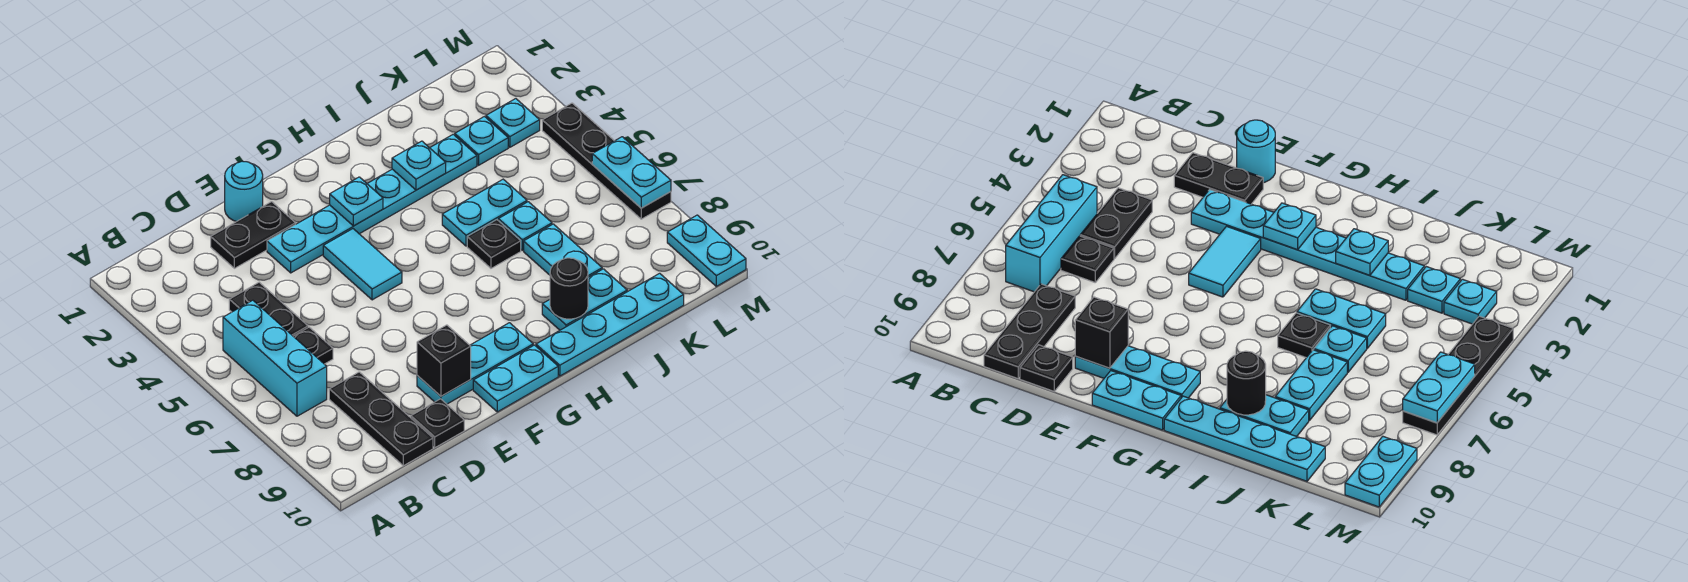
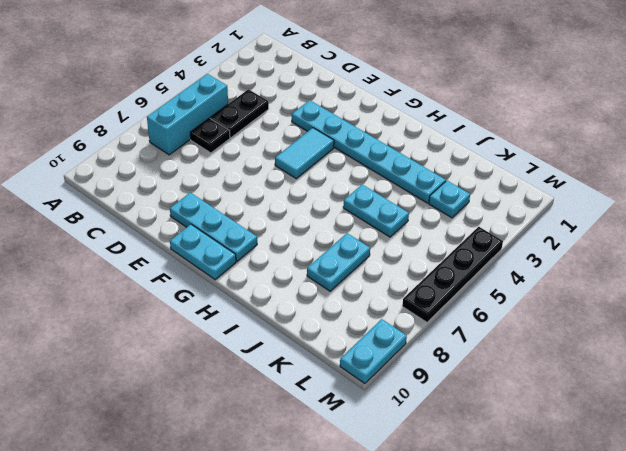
none -> black 1x3 plate [329,372,433,466]
none -> black 1x2 plate [211,202,296,268]
none -> black 1x1 plate [411,399,464,448]

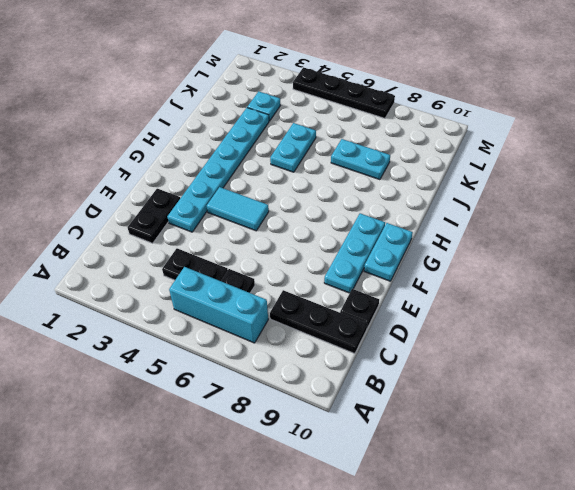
none -> cyan 1x1 round brick [225,161,263,222]
none -> cyan 1x4 plate [536,273,684,376]
none -> black 1x1 plate [467,220,521,268]

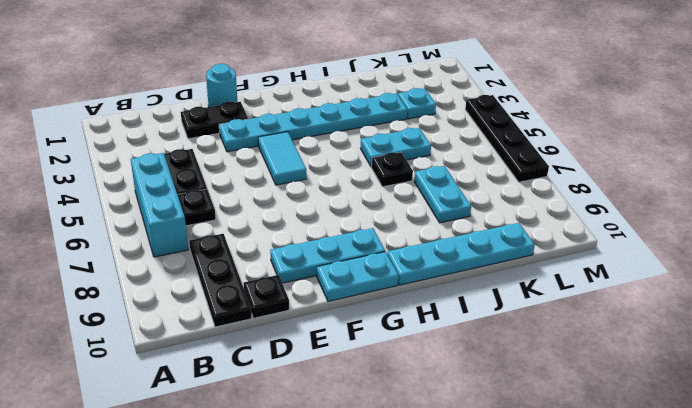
none -> cyan 1x2 plate [542,269,627,330]
none -> cyan 1x1 plate [499,202,552,250]
none -> cyan 1x1 plate [486,99,540,147]

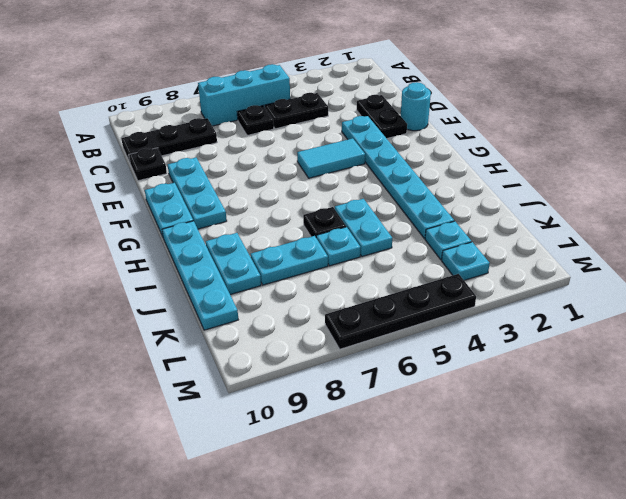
none -> cyan 1x2 plate [667,215,746,286]
none -> black 1x1 brick [417,325,471,396]
none -> cyan 1x1 plate [330,177,383,226]

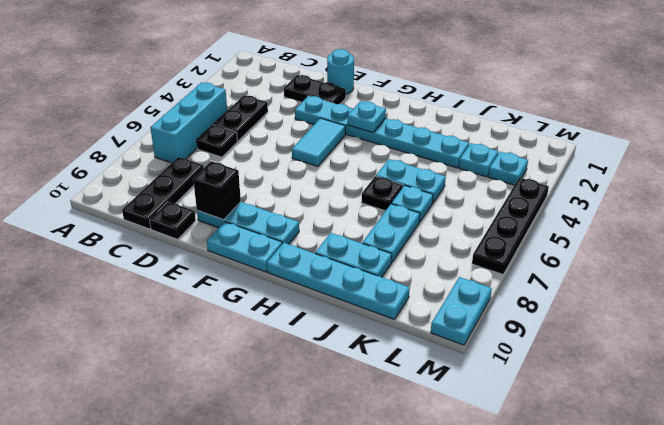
none -> cyan 1x1 plate [392,141,446,190]
none -> black 1x1 round brick [550,258,588,319]
none -> cyan 1x2 plate [592,137,671,208]

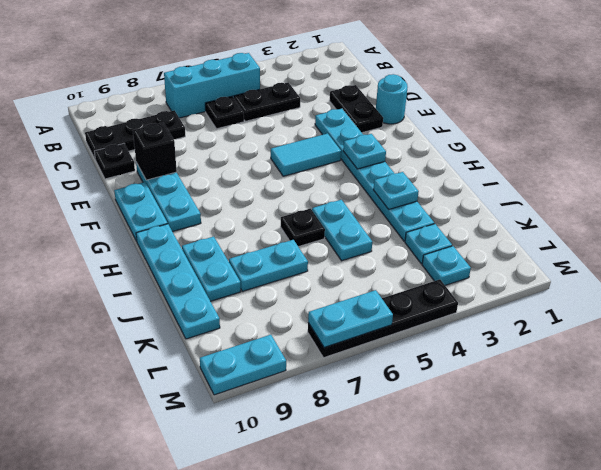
none -> cyan 1x1 plate [499,202,552,250]
none -> black 1x1 round brick [550,258,588,319]

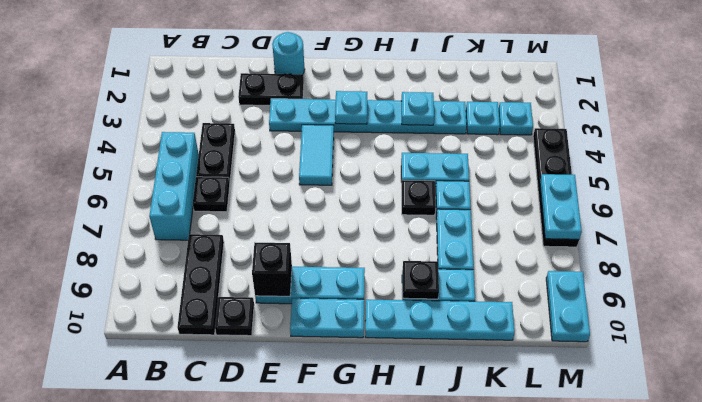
black 1x1 plate [403,261,439,299] -> black 1x1 round brick [550,258,588,319]

